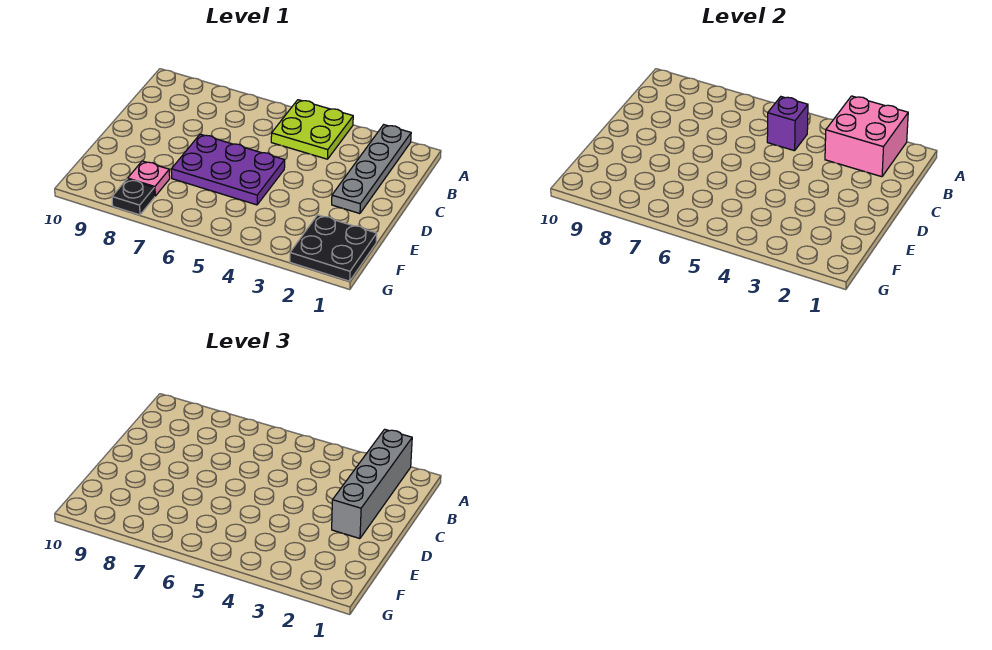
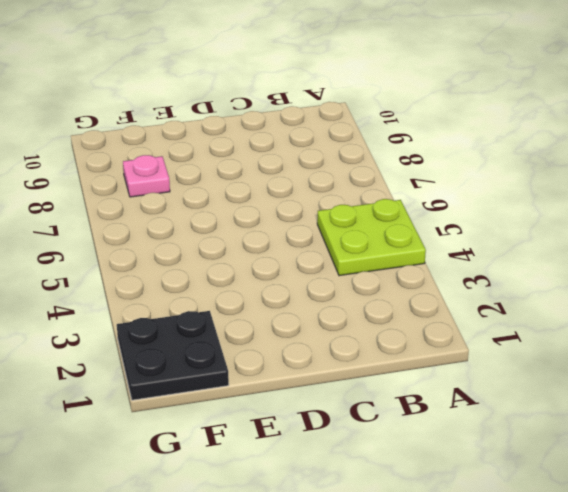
none -> grey 1x4 plate [332,125,411,214]
none -> purple 2x3 plate [171,134,285,205]

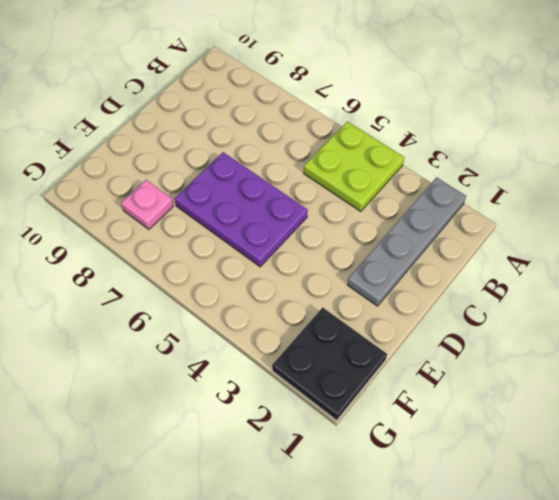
none -> black 1x1 plate [112,179,155,215]
none -> pink 2x2 brick [825,96,908,177]

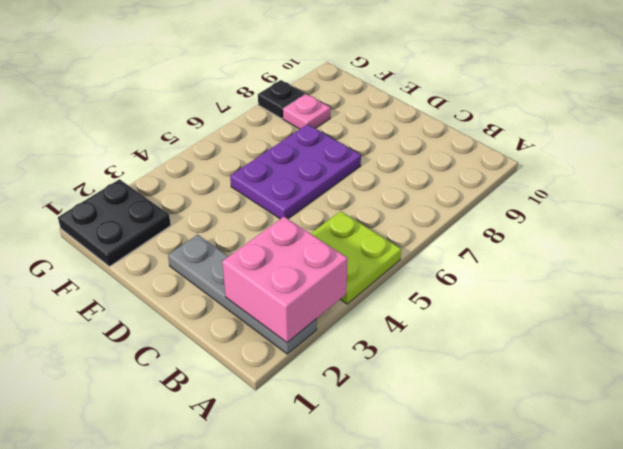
none -> purple 1x1 brick [767,97,808,151]
none -> grey 1x4 brick [332,429,412,539]

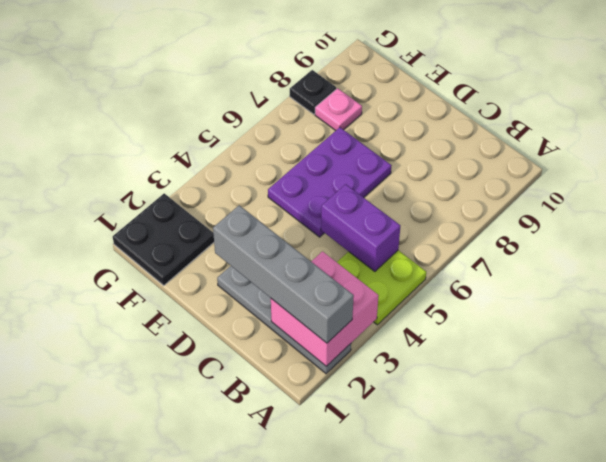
purple 1x2 brick [321,184,400,272] -> purple 1x1 brick [767,97,808,151]

